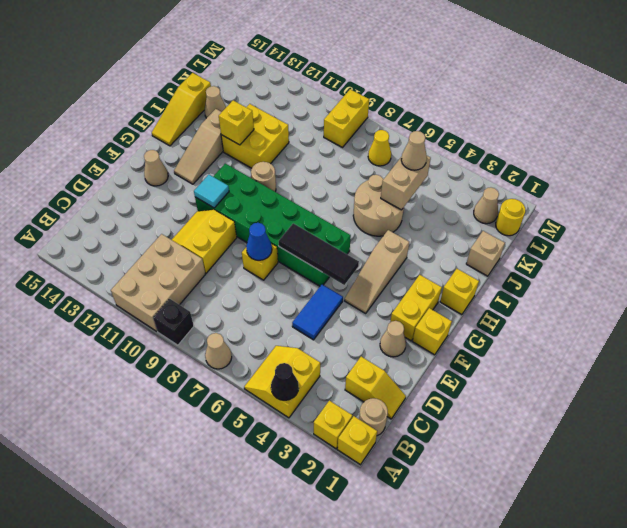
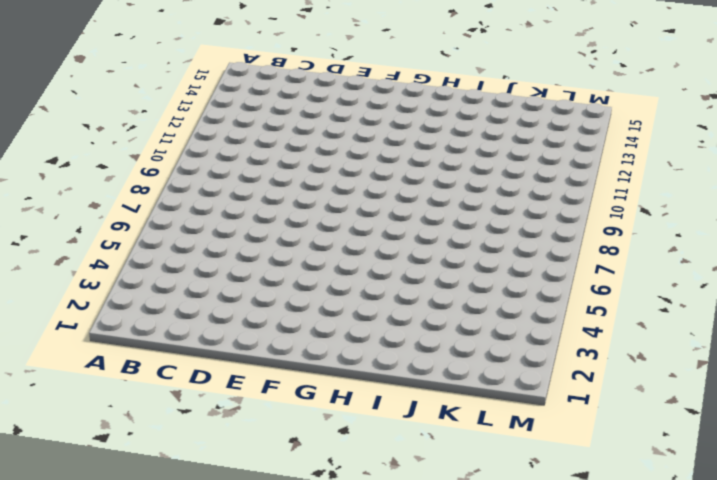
none -> yellow 1x1 brick [337,416,377,465]
none -> yellow 1x1 brick [314,401,352,449]
none -> yellow 2x2 slope [244,346,320,418]
none -> tan 1x1 cone [205,333,232,369]

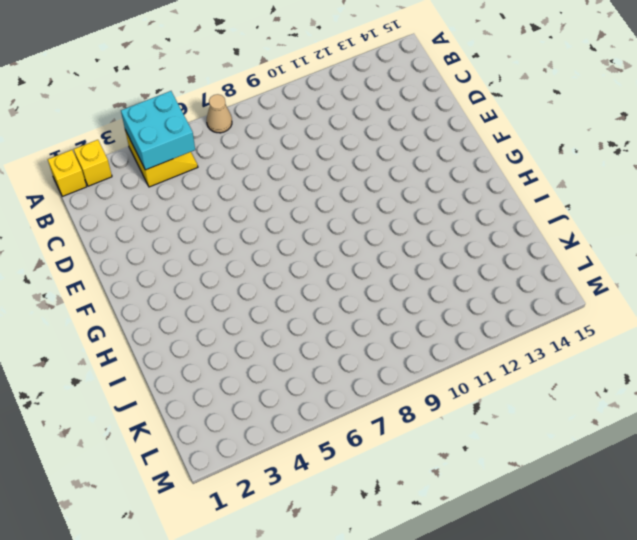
cyan 2x2 brick [121,91,195,170] -> black 1x1 cone [271,363,299,400]
none -> black 1x1 brick [153,299,194,345]
none -> tan 2x3 brick [111,234,205,331]
none -> tan 1x1 round brick [359,398,388,436]
none -> yellow 1x2 slope [345,356,406,419]

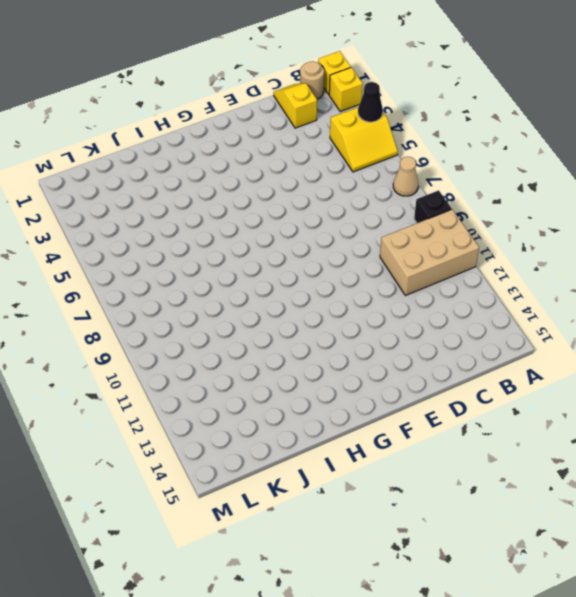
none -> blue 1x2 tile [292,284,343,340]
none -> yellow 2x2 slope [172,210,237,273]
none -> tan 1x1 cone [380,321,406,357]
none -> yellow 1x1 brick [242,244,278,280]

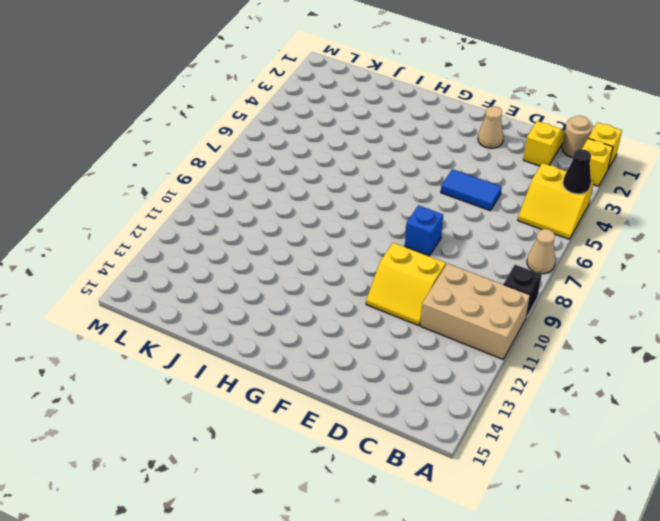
blue 1x1 brick [405,205,443,256] -> yellow 1x1 brick [242,244,278,280]
none -> yellow 1x1 brick [413,308,452,355]
none -> yellow 1x2 brick [390,275,442,341]
none -> tan 1x3 slope [345,230,409,313]
none -> green 2x6 brick [195,163,351,286]

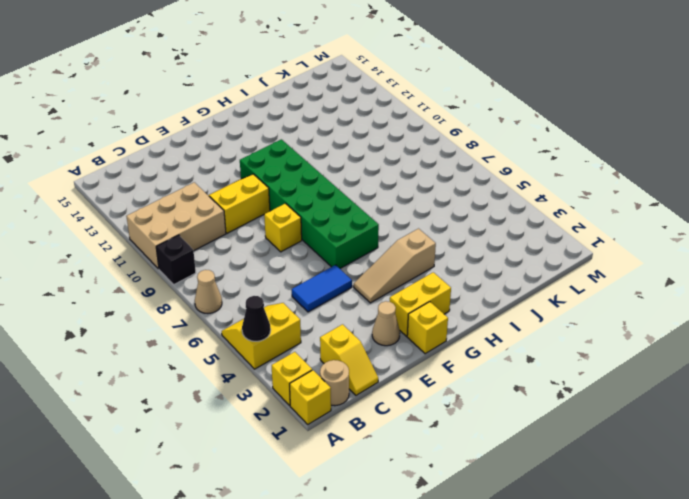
none -> tan 1x1 cone [144,150,168,186]
none -> tan 1x3 slope [174,109,223,184]
none -> yellow 1x1 brick [440,269,479,315]
none -> tan 1x1 round brick [251,162,276,192]

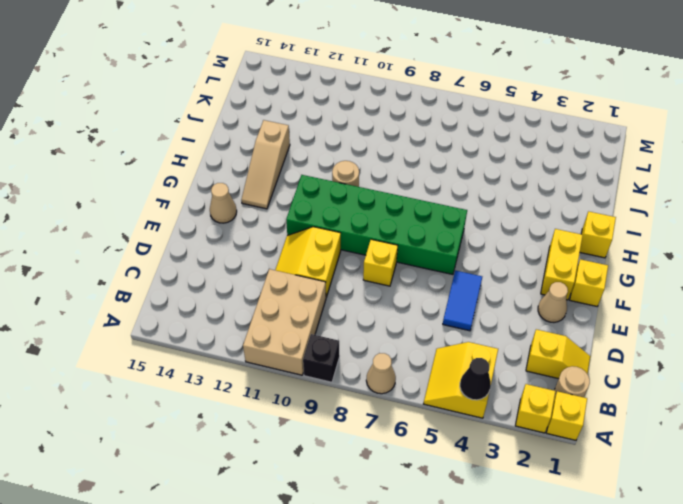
none -> tan 1x3 slope [345,230,409,313]
none -> yellow 1x3 slope [152,73,211,146]
none -> tan 2x2 round brick [353,175,404,236]
none -> yellow 2x2 brick [221,104,289,168]

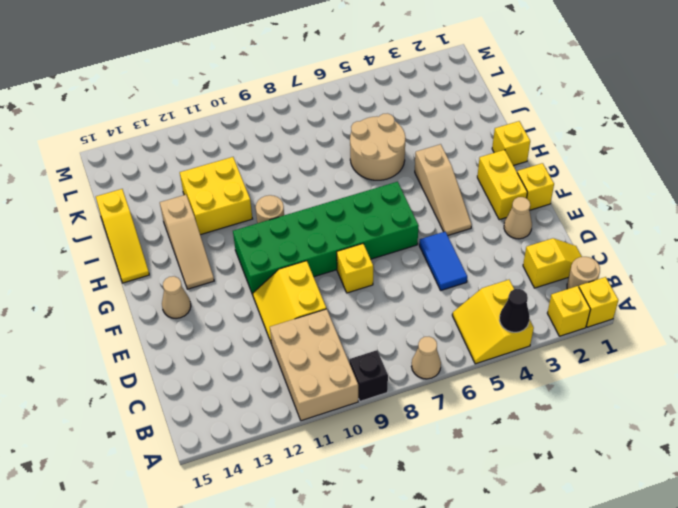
none -> tan 1x1 brick [466,231,505,276]
none -> tan 1x1 cone [204,86,226,118]
none -> yellow 1x1 round brick [496,199,525,236]
none -> tan 1x1 cone [474,187,499,224]

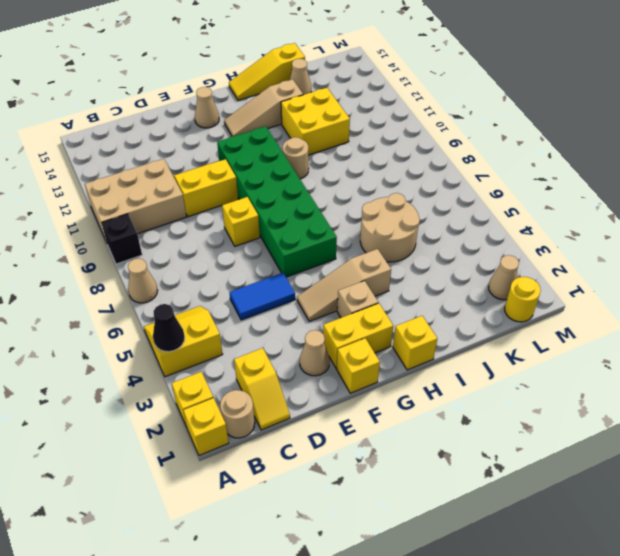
tan 1x1 brick [337,281,378,318] -> tan 1x1 brick moved to [466,231,505,276]
none -> yellow 1x1 cone [368,130,391,166]
none -> yellow 1x2 brick [324,89,369,147]
none -> blue 1x1 cone [246,223,272,260]
none -> black 1x3 tile [279,223,359,285]

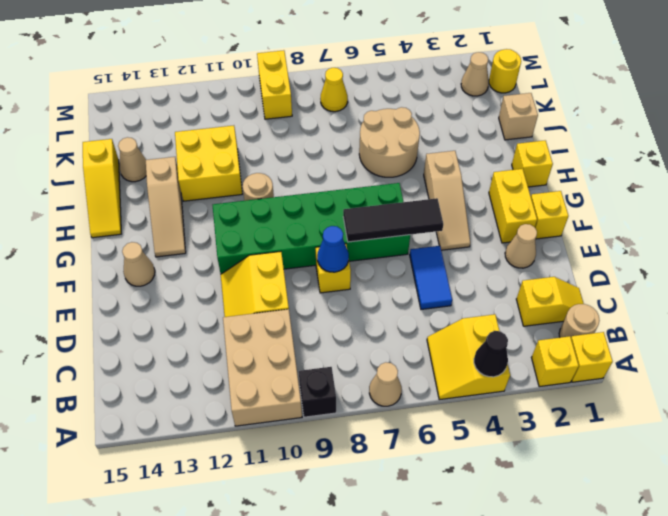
none -> cyan 1x1 tile [194,175,229,208]
none -> yellow 1x1 brick [219,100,254,145]
none -> tan 1x2 brick [381,156,431,210]
none -> tan 1x1 cone [401,131,427,170]

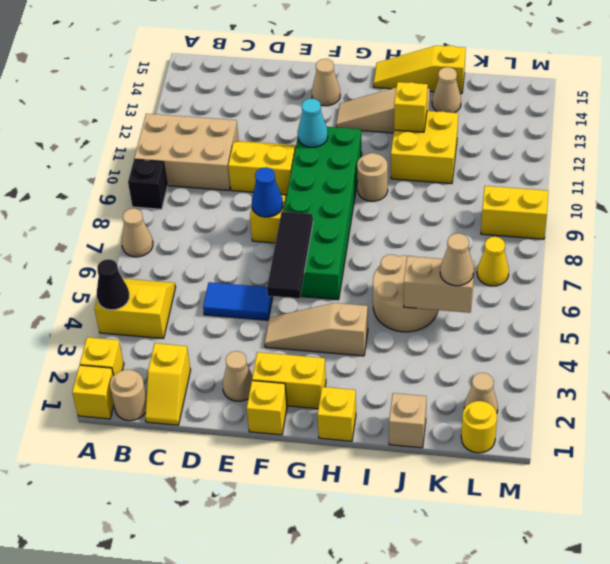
cyan 1x1 cone [298,98,328,147] -> cyan 1x1 tile [194,175,229,208]

